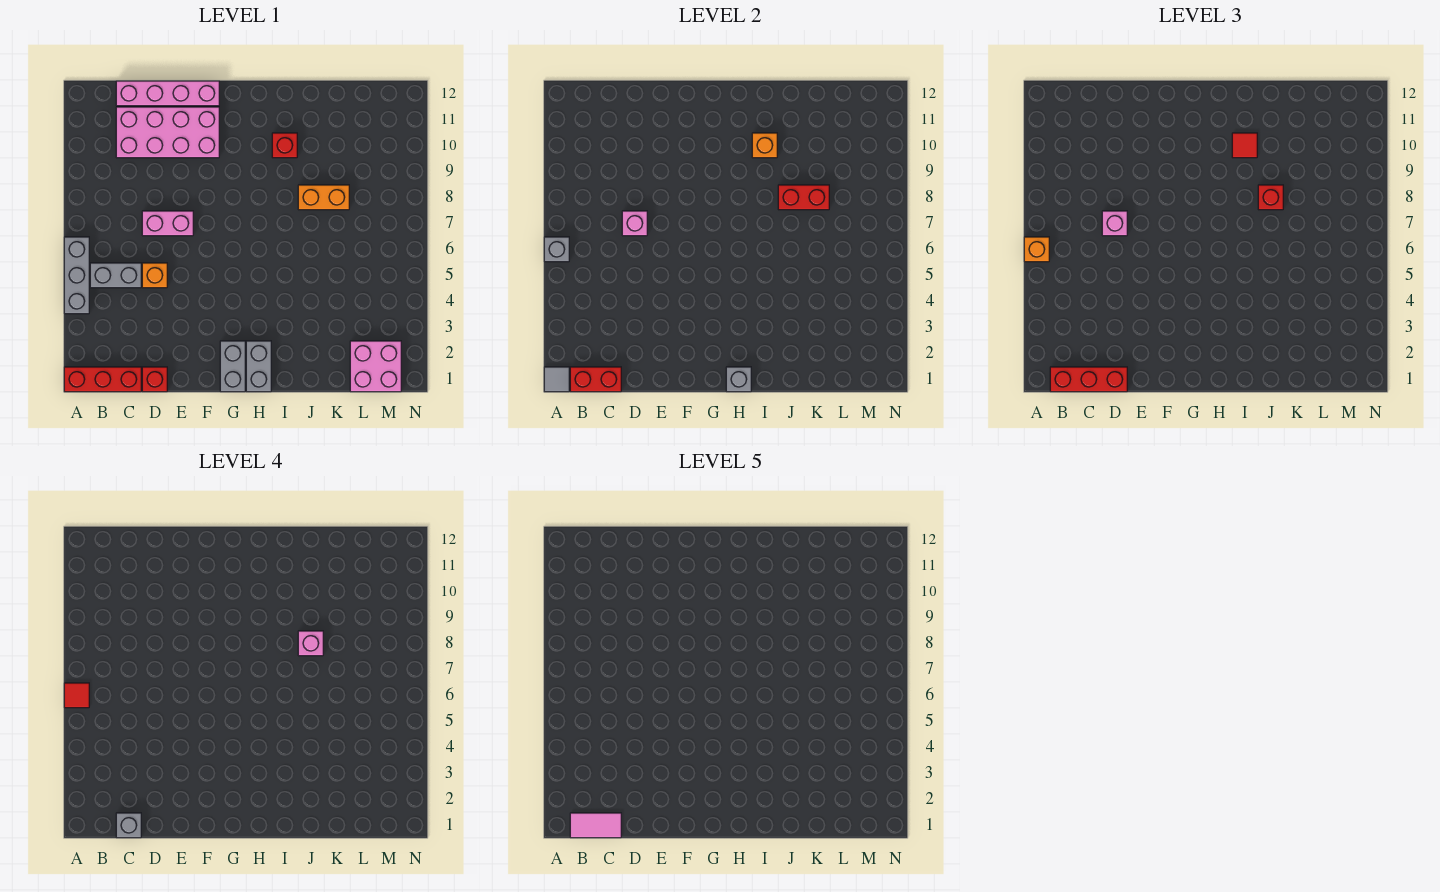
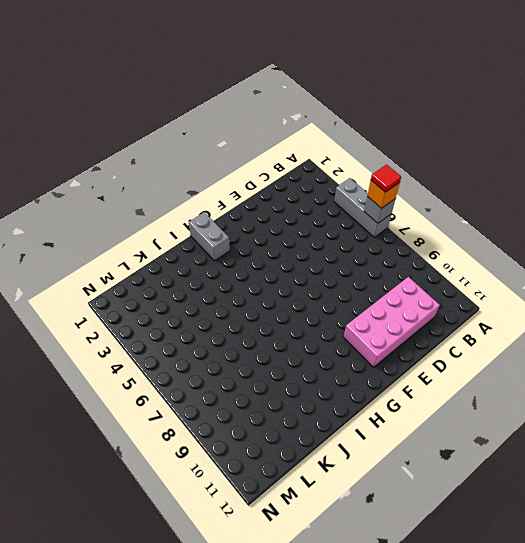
none -> red 1x3 brick [64,367,141,392]
none -> grey 1x2 brick [90,263,141,288]
none -> pink 1x4 brick [116,81,219,106]

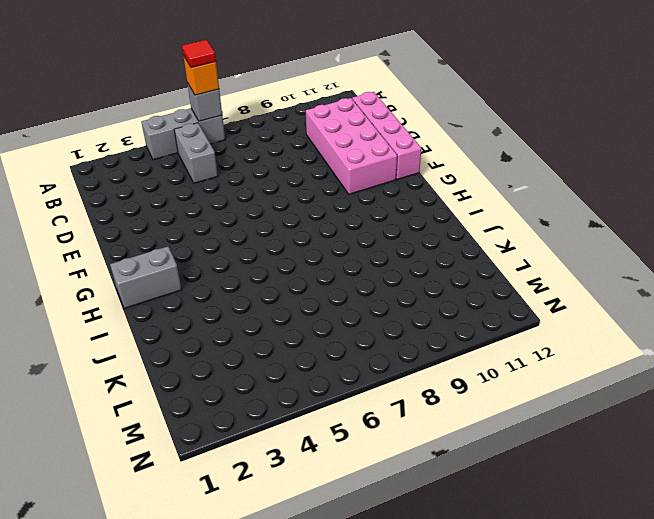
none -> red 1x3 brick [64,367,141,392]
none -> red 1x1 brick [142,367,167,392]
none -> orange 1x1 brick [142,263,167,288]

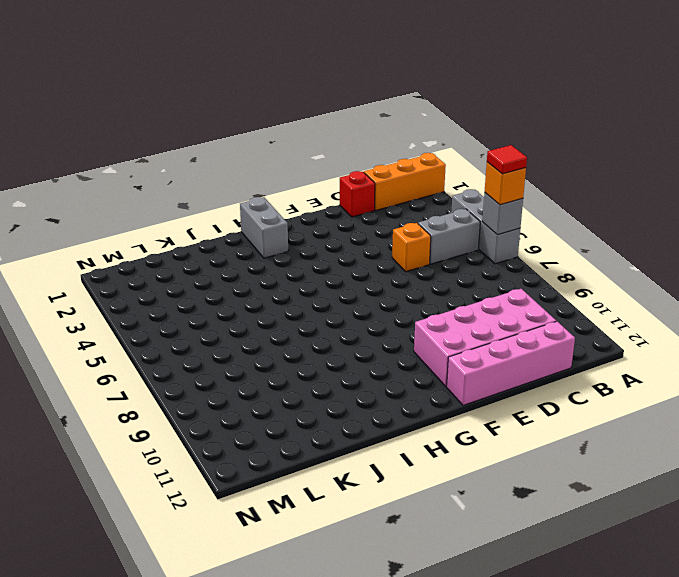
orange 1x3 brick [364,153,446,210] -> red 1x3 brick [64,367,141,392]
none -> pink 1x2 brick [142,211,193,236]
none -> grey 1x2 brick [220,341,245,392]
none -> red 1x1 brick [272,133,297,158]

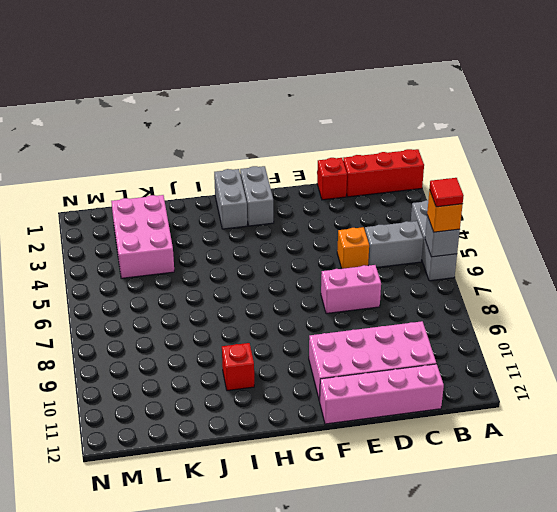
pink 2x3 brick [111,195,174,278] -> pink 2x2 brick [350,341,401,392]
none -> orange 1x2 brick [298,185,349,210]
none -> grey 1x1 tile [544,367,569,392]
none -> red 1x2 brick [570,367,621,392]

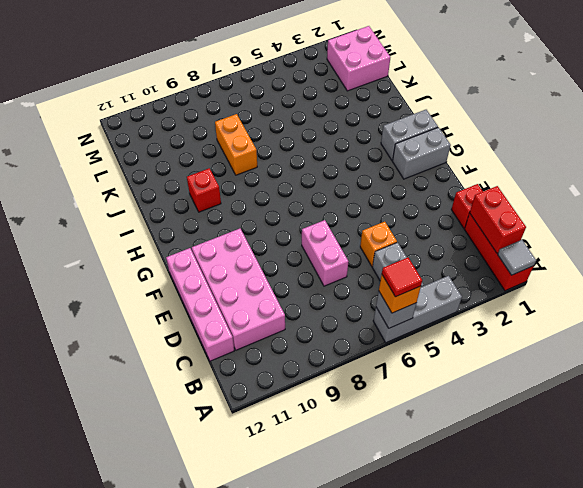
none -> pink 1x1 brick [622,211,647,236]
none -> grey 1x1 brick [726,367,751,392]
none -> orange 1x1 brick [752,133,777,158]

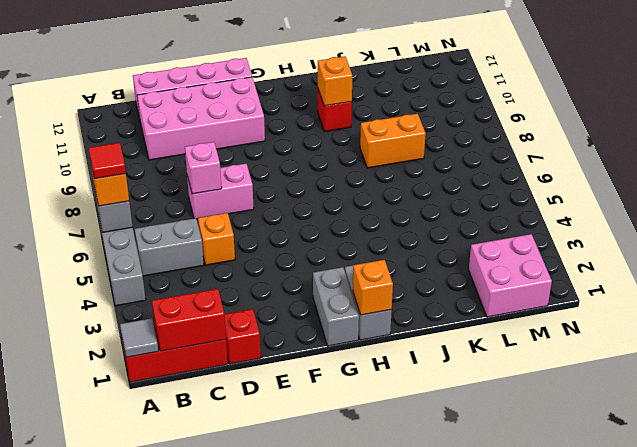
orange 1x1 brick [353,260,393,315] -> grey 1x1 brick [726,367,751,392]
none -> red 1x2 brick [778,185,829,210]
none -> red 1x3 brick [1050,367,1127,392]
none -> pink 1x1 brick [1102,211,1127,236]

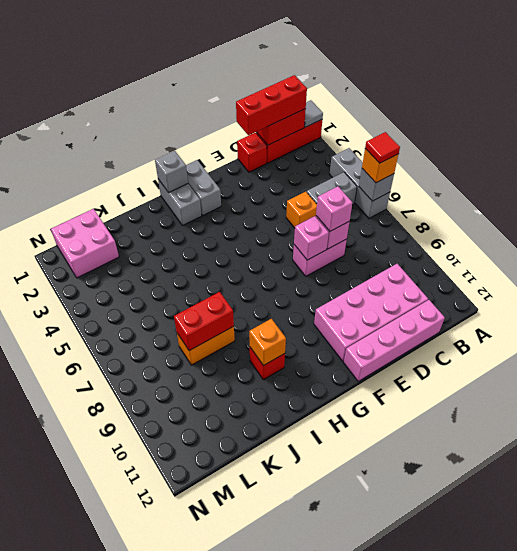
pink 1x1 brick [294,216,329,260] -> pink 1x1 brick moved to [298,631,323,656]
none -> red 1x1 tile [1232,133,1257,158]
none -> red 1x1 brick [1258,185,1283,210]
none -> grey 1x1 brick [116,813,141,838]

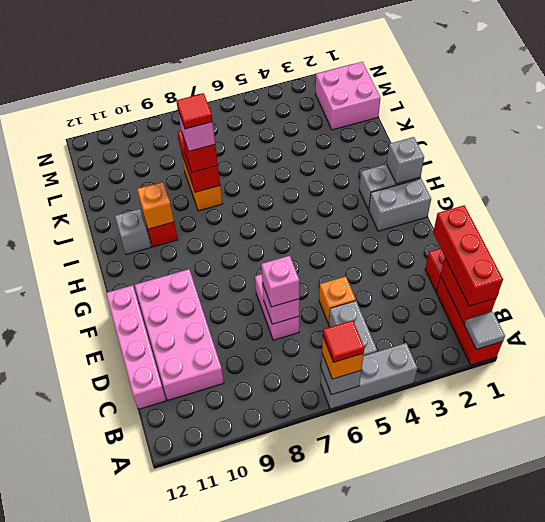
grey 1x1 brick [115,209,151,255] -> grey 1x1 brick moved to [116,813,141,838]
red 1x1 tile [176,93,213,129] -> red 1x1 tile moved to [1232,133,1257,158]
none -> pink 1x2 tile [570,813,621,838]

